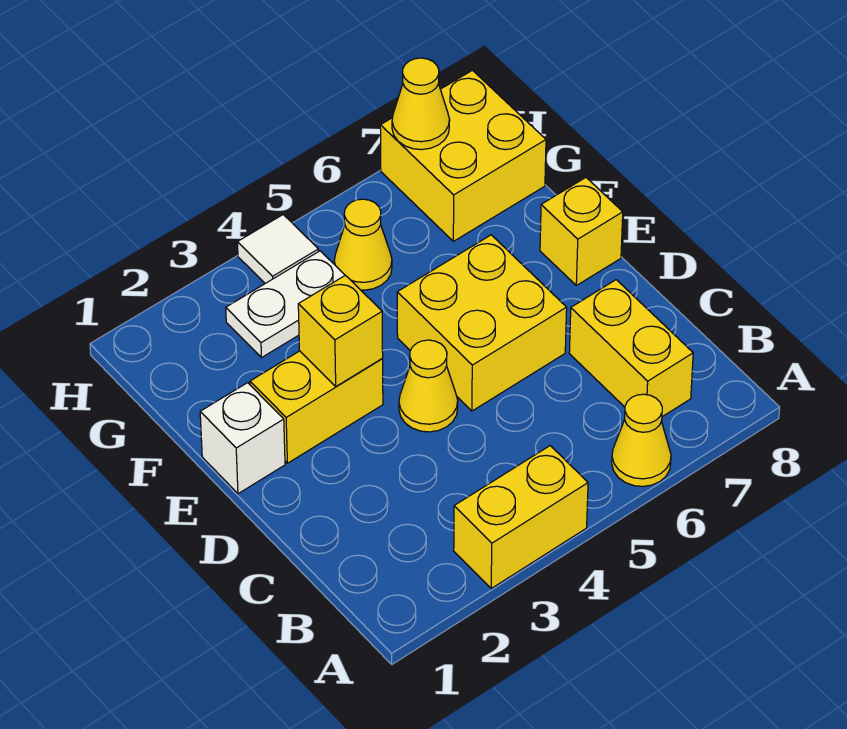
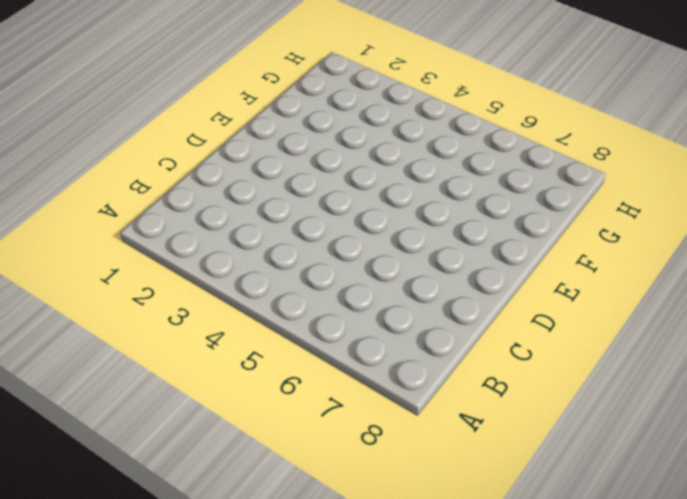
none -> yellow 1x2 brick [454,446,588,588]
none -> yellow 1x1 cone [612,394,671,486]
none -> yellow 1x2 brick [569,280,693,417]

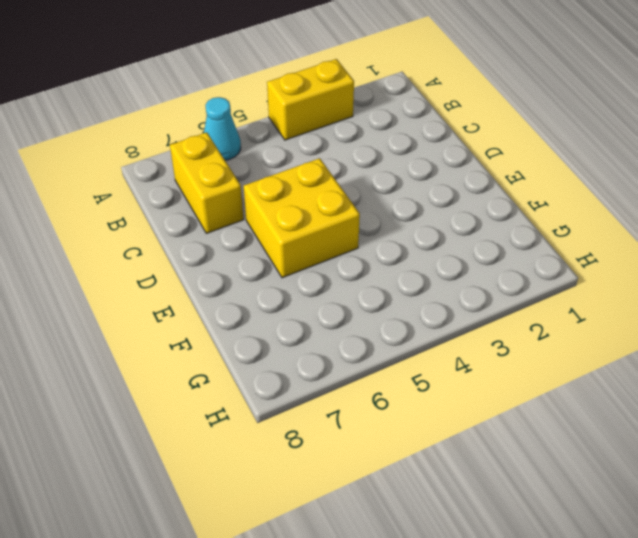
cyan 1x1 cone [204,97,241,160] -> yellow 1x1 cone [612,394,671,486]
none -> yellow 1x1 cone [399,340,458,432]
none -> white 1x1 brick [200,383,285,494]
none -> yellow 1x2 brick [250,351,383,463]

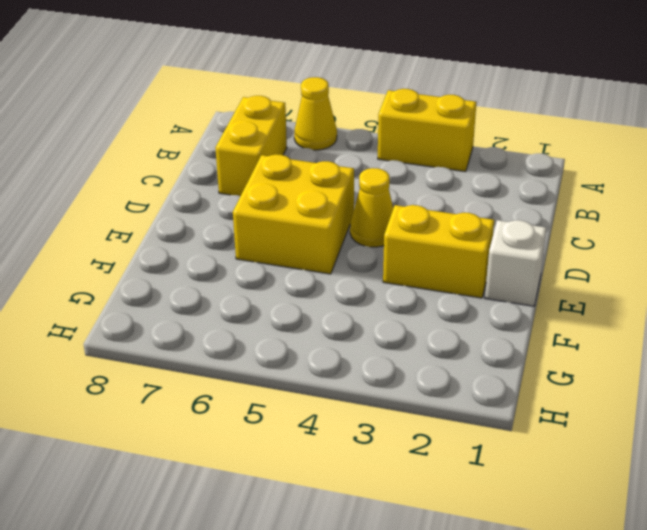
none -> yellow 1x1 brick [540,178,623,285]
none -> white 1x2 plate [226,251,345,357]
none -> yellow 1x1 cone [334,199,392,290]

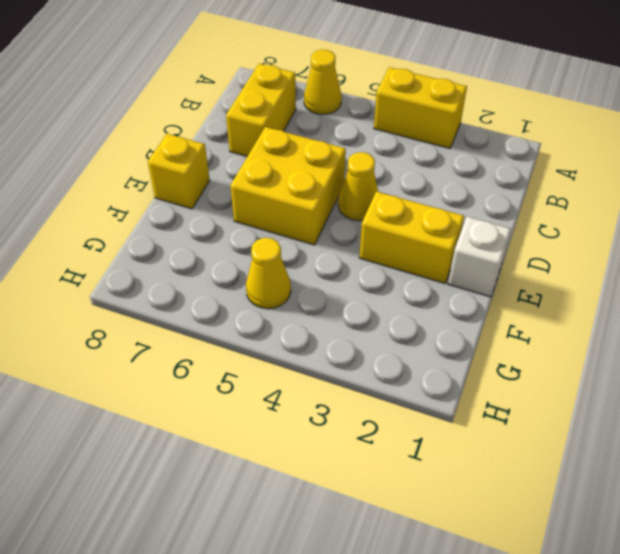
none -> white 1x2 plate [226,251,345,357]
none -> yellow 2x2 brick [380,70,546,241]
none -> white 1x1 tile [237,215,318,283]

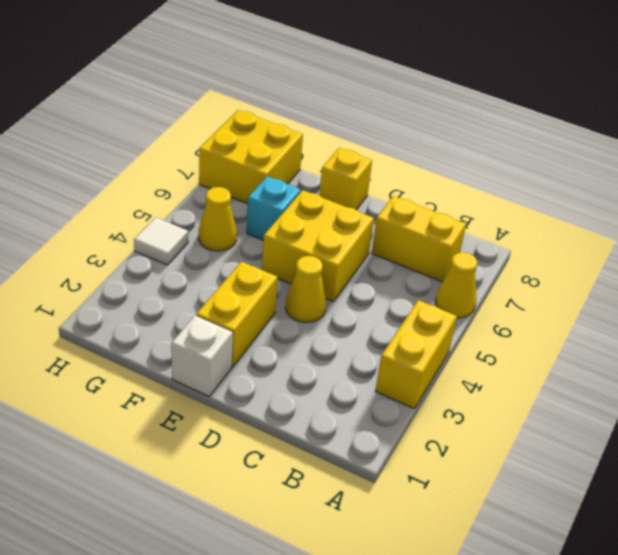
cyan 1x1 brick [247,176,301,240] -> none
none -> white 1x2 plate [226,251,345,357]
none -> yellow 1x1 brick [298,275,383,386]
none -> yellow 1x1 cone [392,58,450,150]

